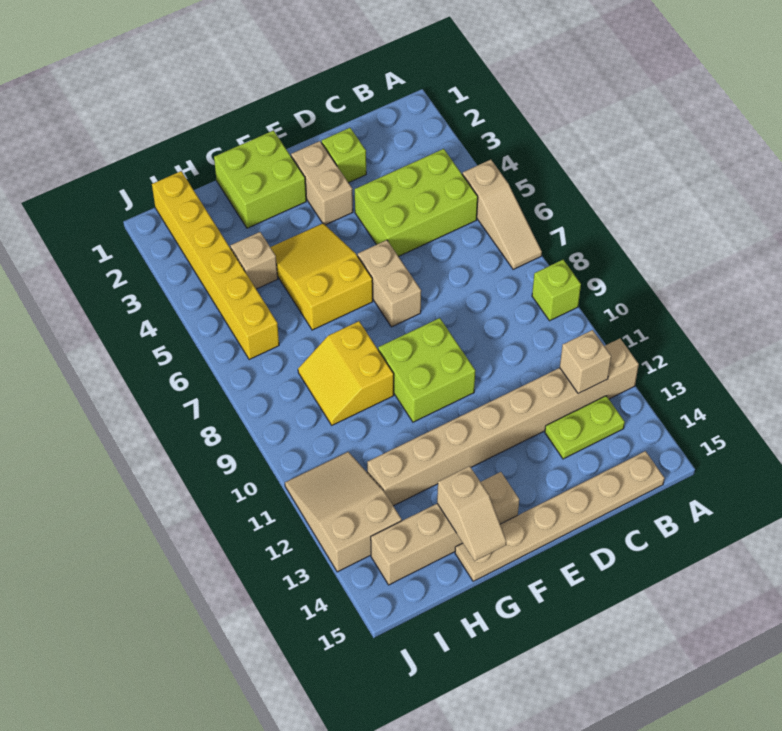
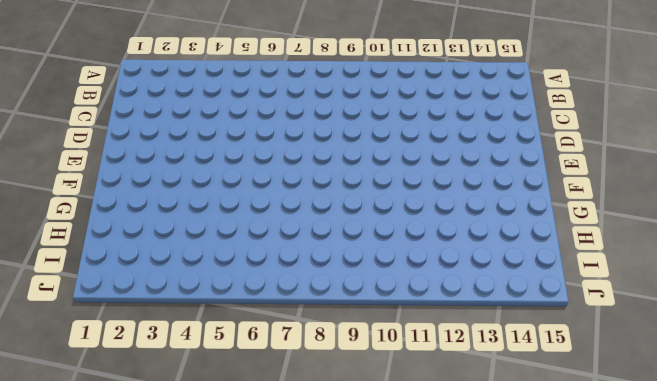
none -> tan 1x3 slope [462,160,542,269]
none -> lime 1x1 brick [532,260,581,321]
none -> tan 1x8 brick [367,339,639,506]

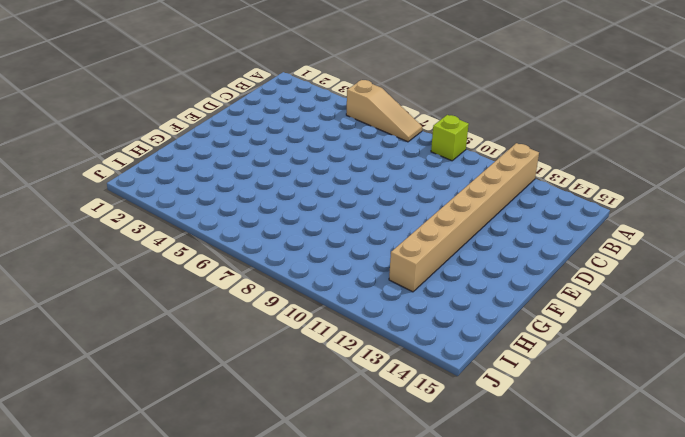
none -> lime 2x3 brick [355,149,478,257]
none -> lime 1x2 plate [545,396,625,459]
none -> tan 1x6 plate [455,451,664,581]

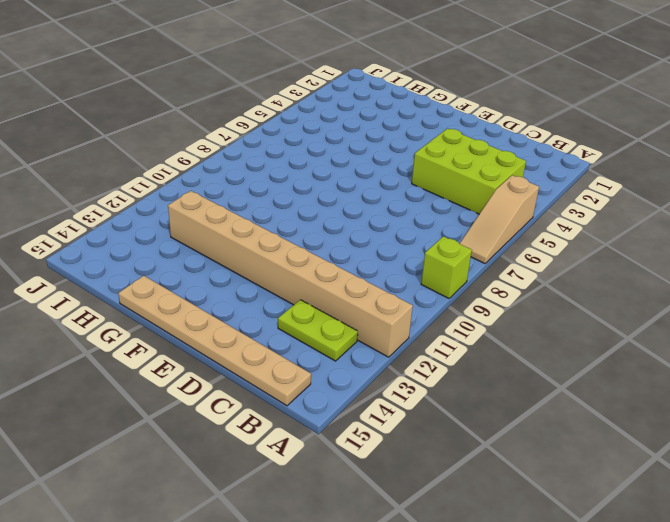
none -> lime 1x1 brick [322,128,366,183]
none -> tan 1x2 brick [291,141,353,225]
none -> tan 1x2 brick [358,240,421,327]

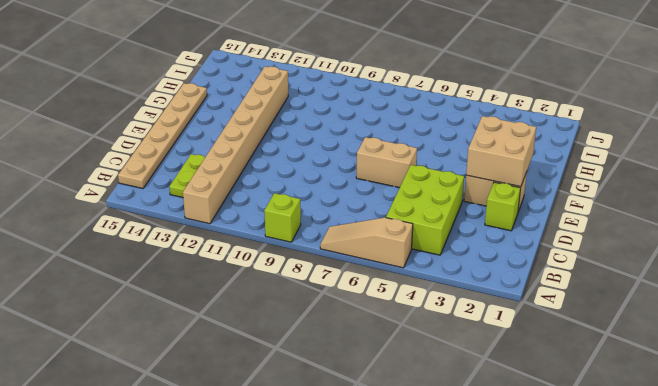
tan 2x2 brick [466,116,536,187] -> none
none -> lime 2x2 brick [378,318,475,422]
none -> lime 2x2 brick [214,131,306,228]
none -> yellow 2x3 slope [270,223,373,330]

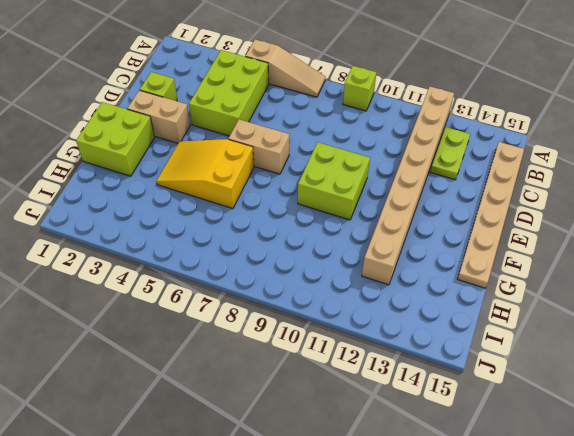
none -> tan 1x4 brick [371,472,519,585]
none -> yellow 2x2 slope [298,321,394,425]
none -> tan 1x1 brick [230,232,278,289]

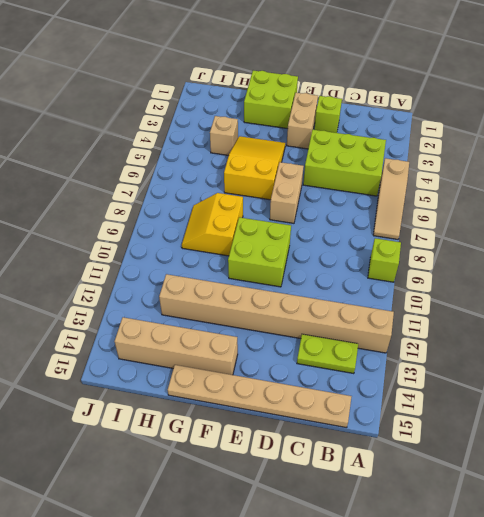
none -> yellow 1x6 brick [152,171,279,360]
none -> tan 2x3 slope [285,452,402,572]
none -> tan 1x1 brick [560,330,611,394]

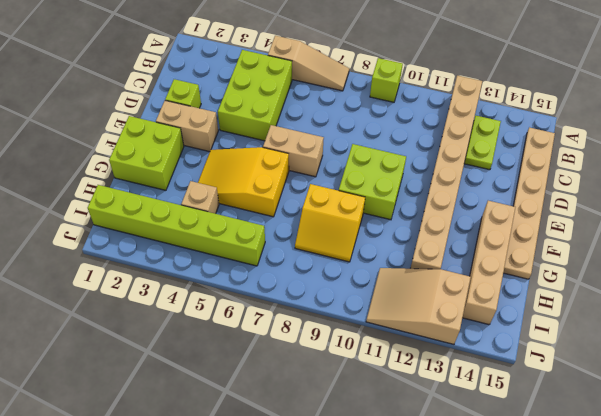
lime 1x6 brick [88,185,265,266] -> yellow 1x6 brick [152,171,279,360]
none -> tan 1x1 brick [560,330,611,394]
none -> tan 1x2 slope [437,466,506,561]

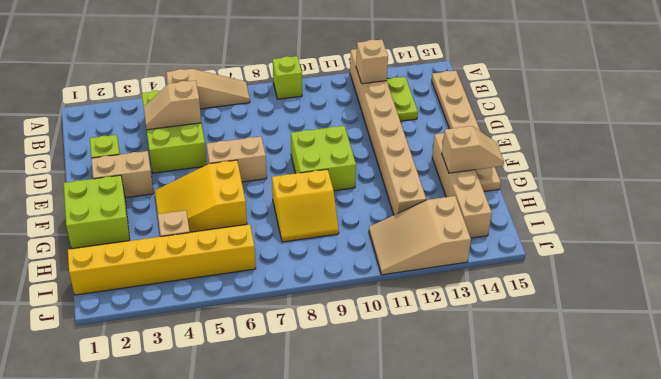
tan 1x2 slope [144,80,201,130] -> none

